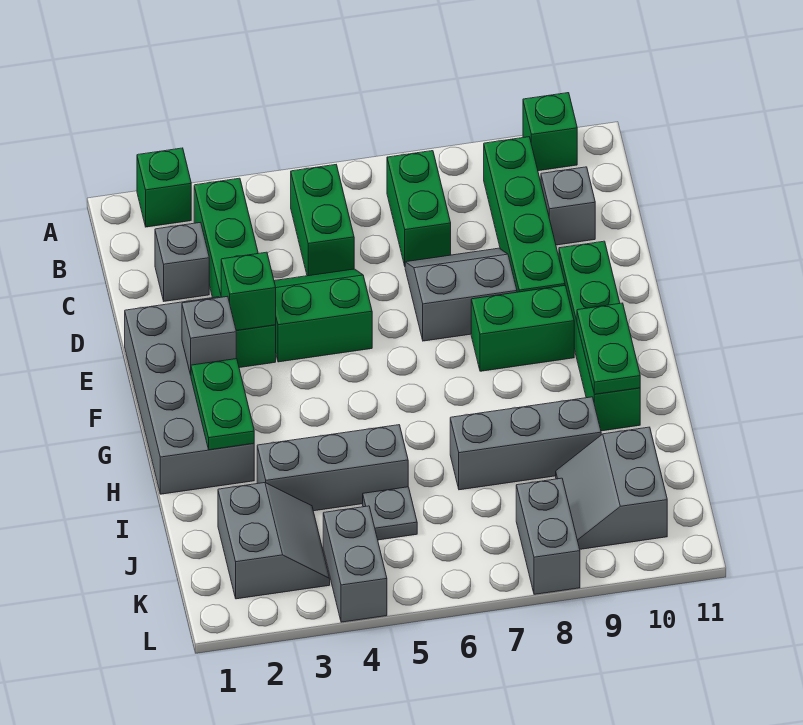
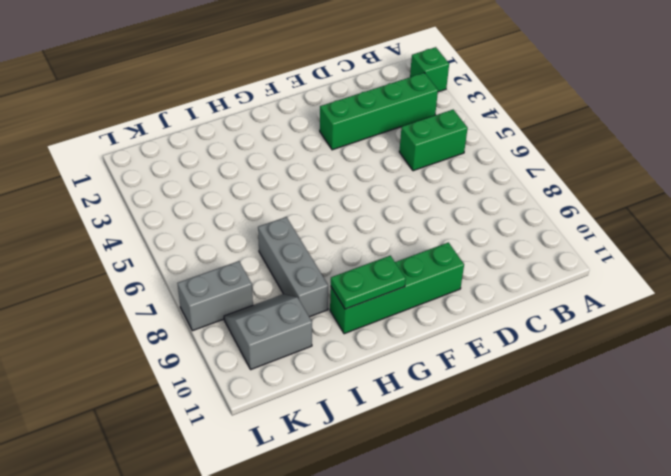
none -> green 1x1 brick [523,93,577,171]
none -> green 1x2 brick [387,151,451,266]
none -> green 1x4 brick [484,137,565,292]

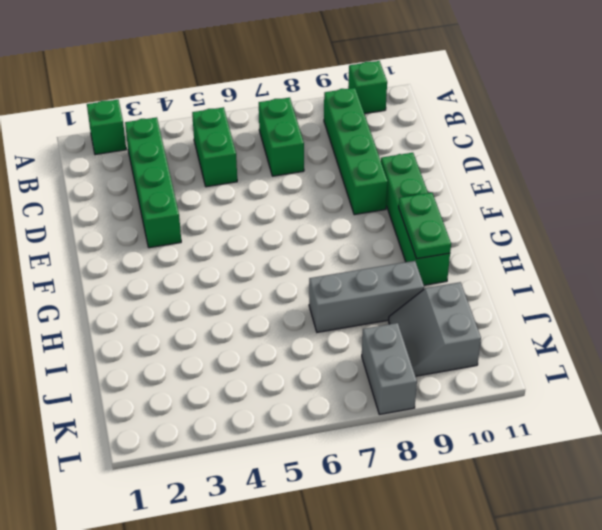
none -> grey 1x1 brick [155,222,209,301]
none -> grey 1x1 brick [541,167,595,245]
none -> green 2x2 slope [274,269,372,362]

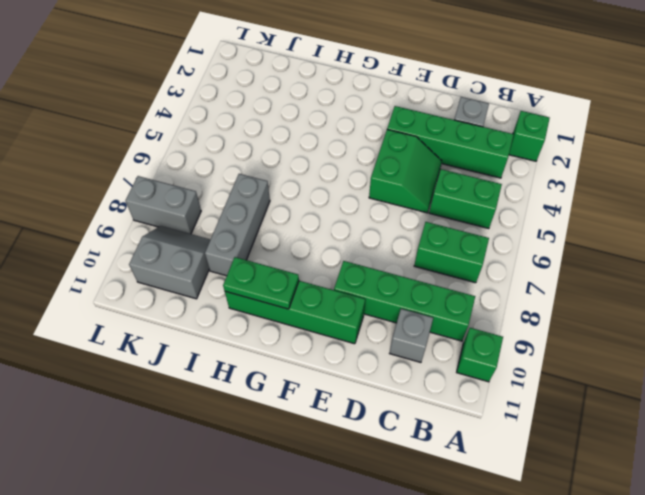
none -> grey 2x2 slope [405,248,517,341]
none -> grey 2x4 brick [125,297,254,494]
none -> green 1x2 brick [471,286,574,371]

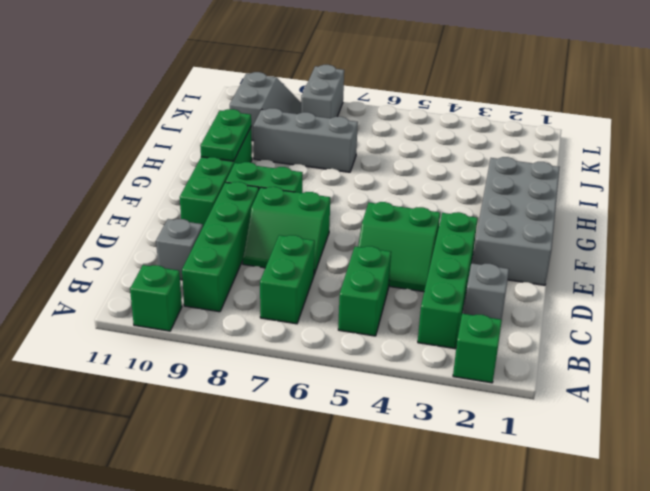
green 2x2 slope [243,187,330,274] -> grey 2x2 slope [405,248,517,341]
none -> grey 1x3 brick [257,425,408,511]
none -> grey 2x2 slope [218,483,330,599]
none -> grey 1x1 plate [363,487,417,540]

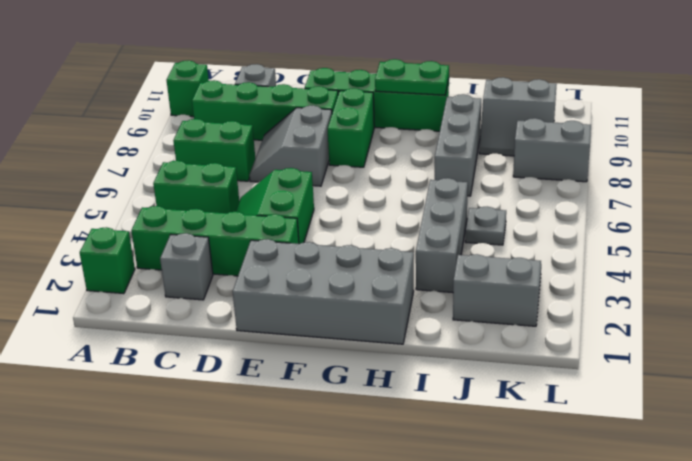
none -> grey 1x2 brick [323,506,387,622]
none -> green 1x1 brick [221,252,276,331]
none -> grey 1x1 brick [182,296,236,375]

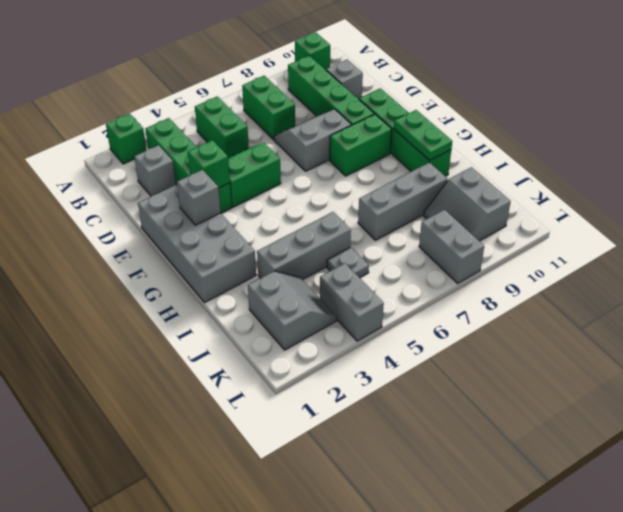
none -> green 1x2 plate [191,359,254,450]

